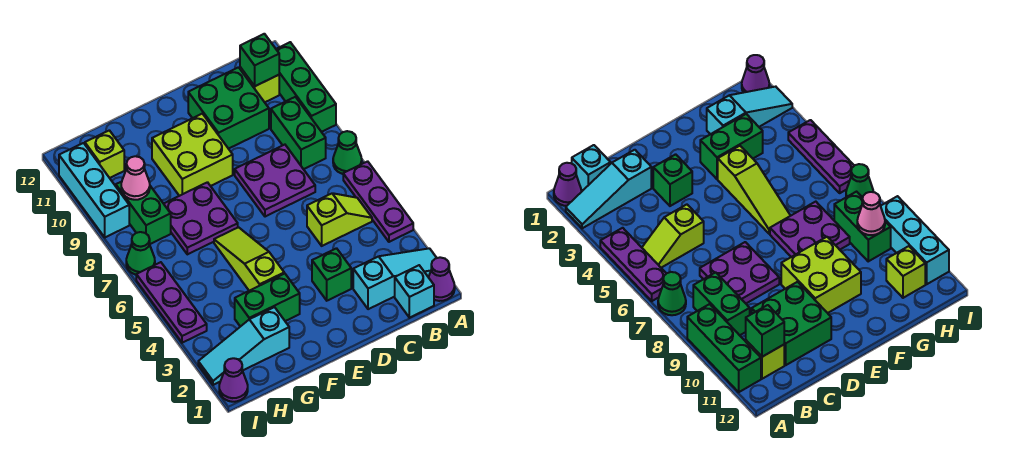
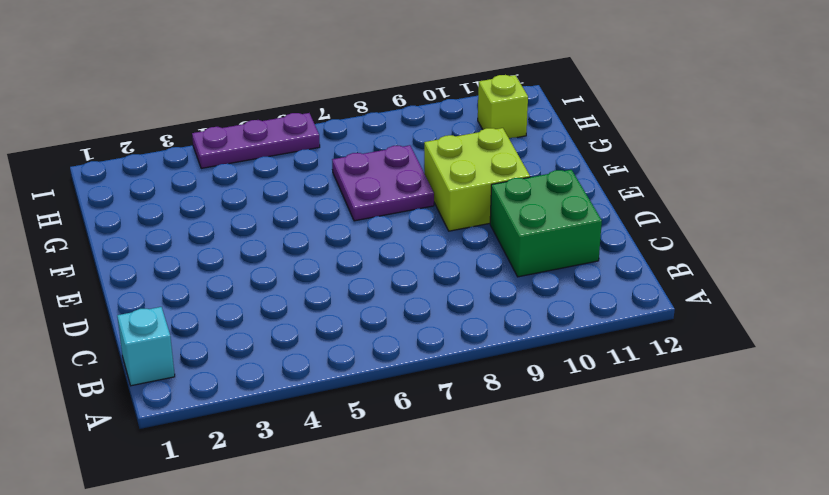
none -> purple 1x1 cone [428,257,455,301]
none -> cyan 1x3 slope [353,248,436,309]
none -> purple 1x3 plate [343,161,413,242]

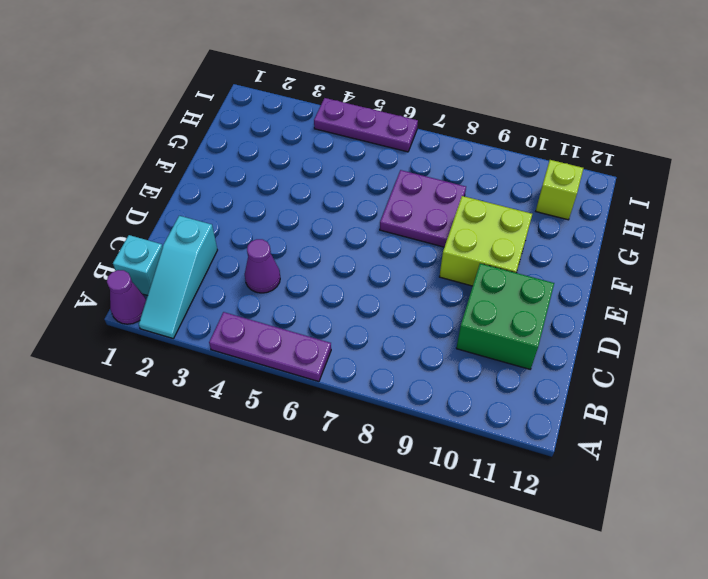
purple 1x1 cone [245,239,280,293] -> purple 1x1 cone moved to [219,358,248,402]
none -> green 1x1 cone [333,131,362,174]
none -> green 1x3 brick [276,42,336,132]
none -> lime 1x2 slope [307,193,372,246]

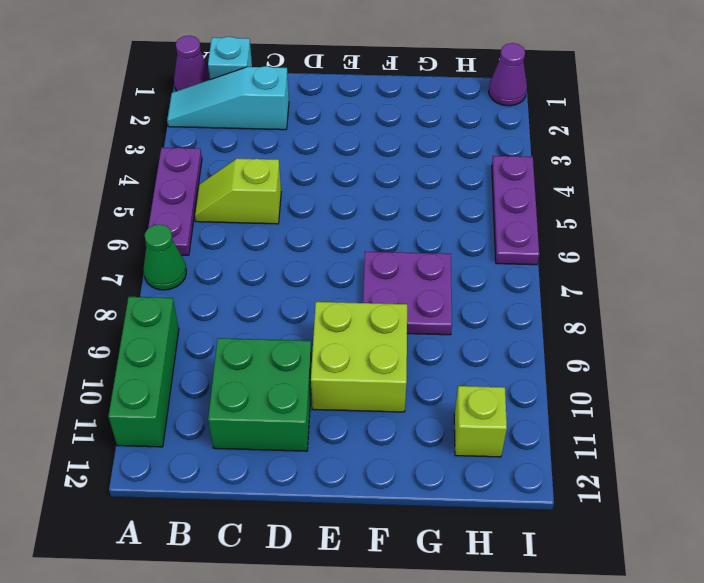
none -> green 1x2 brick [271,97,326,169]
none -> lime 1x1 brick [240,67,279,102]
none -> purple 2x2 plate [235,145,315,217]

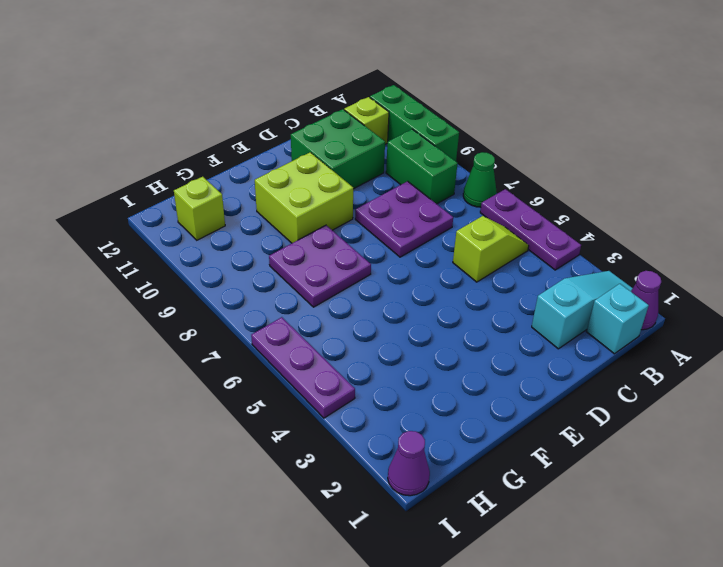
none -> green 1x1 brick [312,248,351,301]
none -> green 1x2 brick [235,273,300,327]
none -> lime 1x3 slope [214,227,284,291]

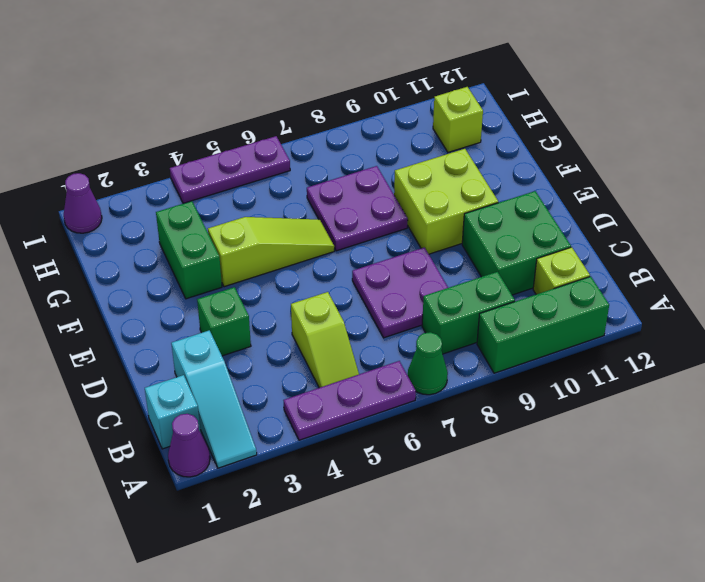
none -> cyan 1x3 slope [198,307,289,385]
none -> green 1x2 brick [116,182,171,244]
none -> green 1x1 cone [126,232,155,275]

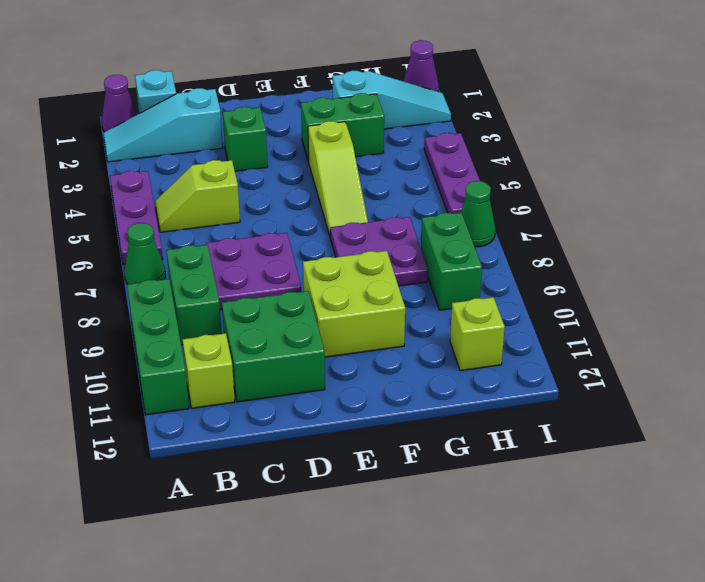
none -> cyan 1x3 brick [59,143,129,237]
none -> green 1x1 brick [240,34,279,86]
none -> pink 1x1 cone [121,156,150,200]

